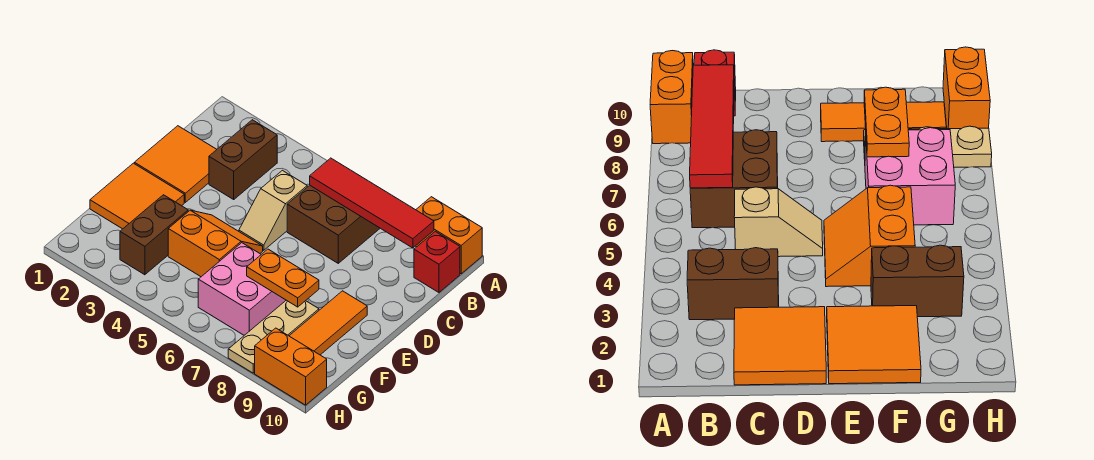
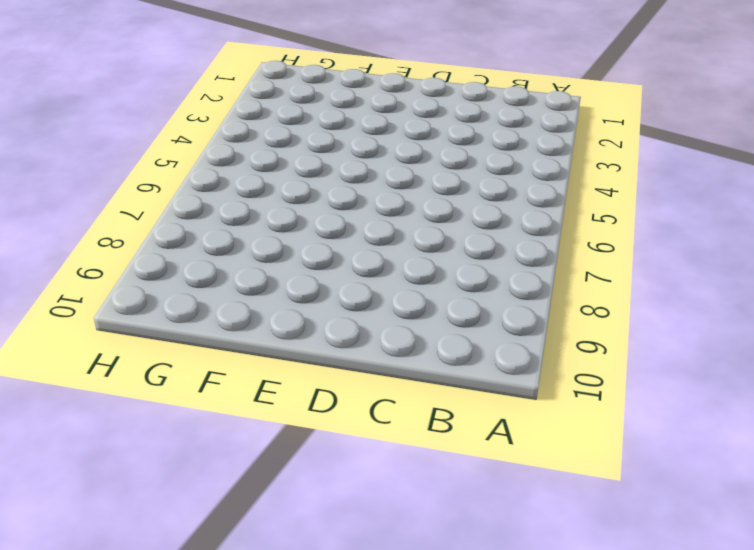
none -> orange 1x2 brick [416,197,482,274]
none -> brown 1x2 brick [209,120,277,199]
none -> brown 2x2 brick [287,185,380,263]

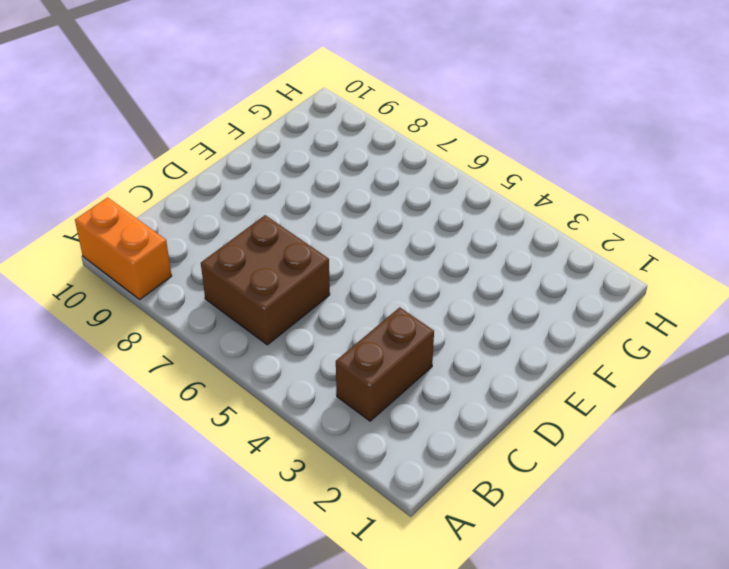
none -> red 1x1 brick [414,232,460,292]
none -> orange 2x2 tile [134,126,217,202]
none -> tan 1x2 slope [239,170,307,250]

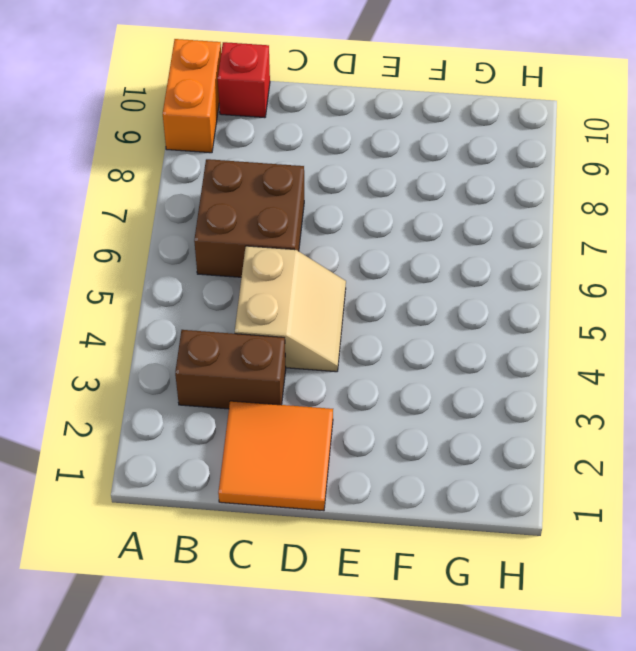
tan 2x2 slope [235,246,346,372] -> tan 1x2 slope [239,170,307,250]
none -> orange 2x2 tile [90,163,184,229]
none -> orange 2x2 slope [168,210,263,277]
none -> orange 1x3 tile [289,291,367,355]

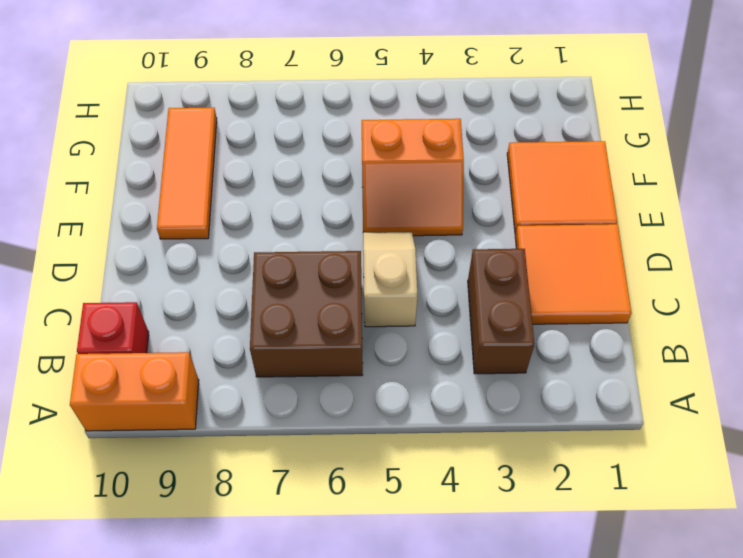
none -> brown 1x2 brick [120,195,188,275]
none -> pink 2x2 brick [198,243,286,335]
none -> tan 1x3 plate [228,300,319,373]

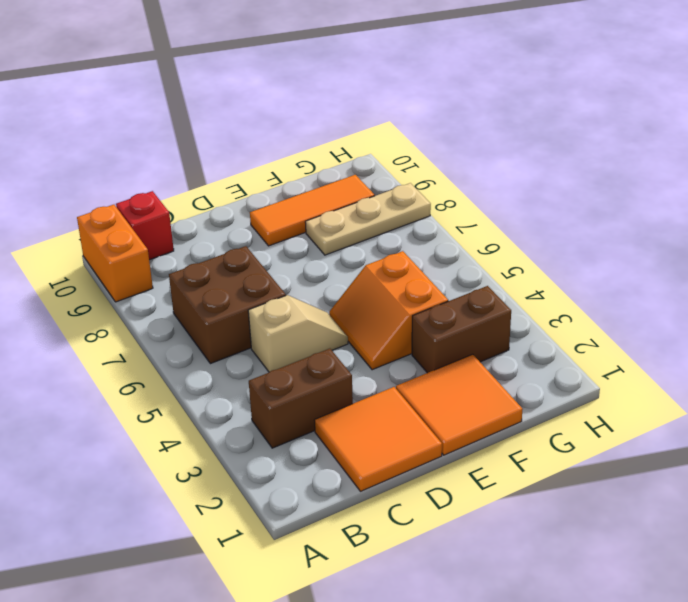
none -> pink 2x2 brick [198,243,286,335]
none -> orange 1x2 brick [255,328,327,405]
none -> red 1x4 tile [310,158,434,248]

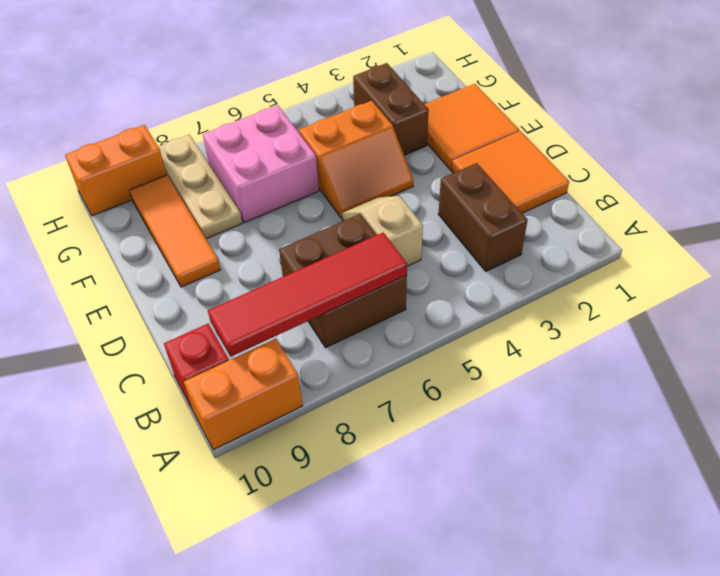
none -> orange 1x2 plate [247,249,319,307]

